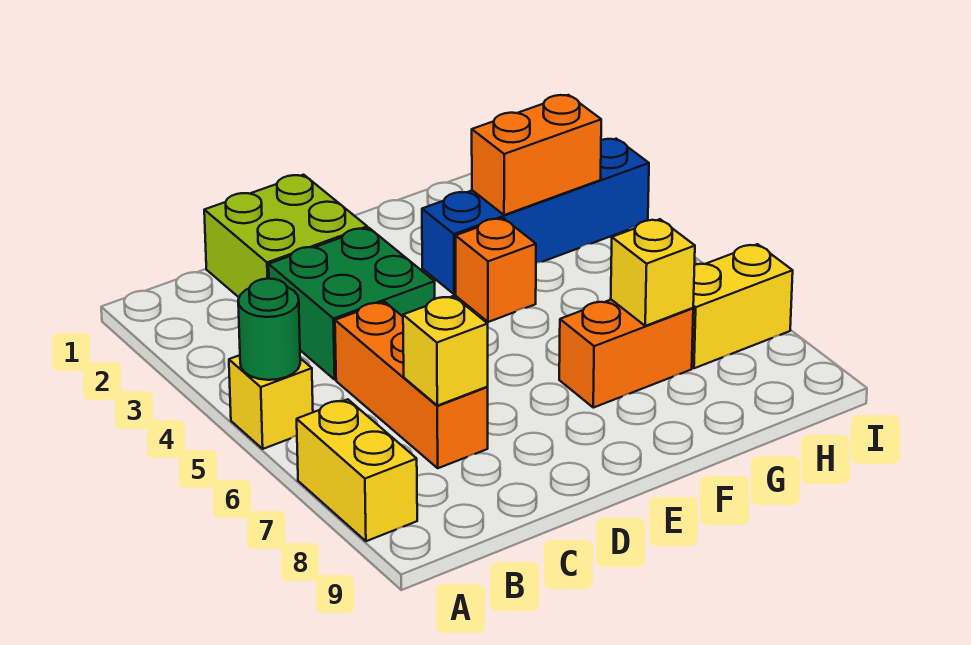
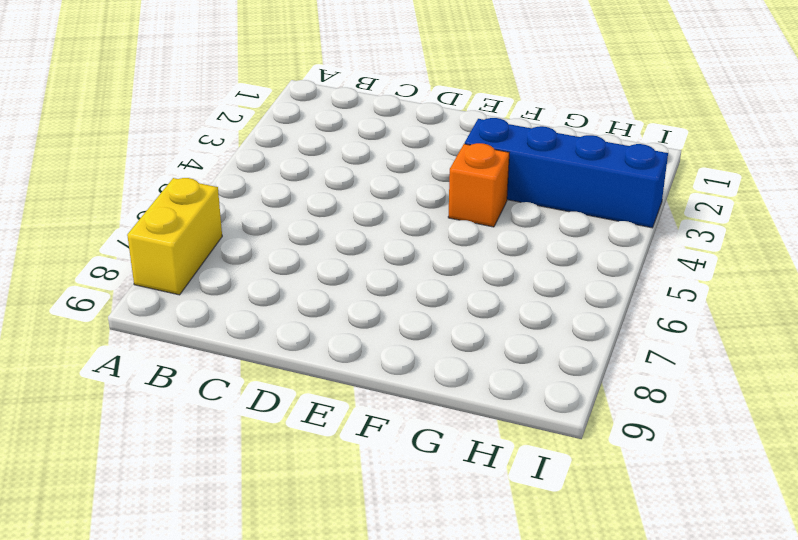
none -> yellow 1x1 brick [229,355,313,449]
none -> lime 2x2 brick [204,175,367,297]
none -> green 2x2 brick [269,228,435,380]

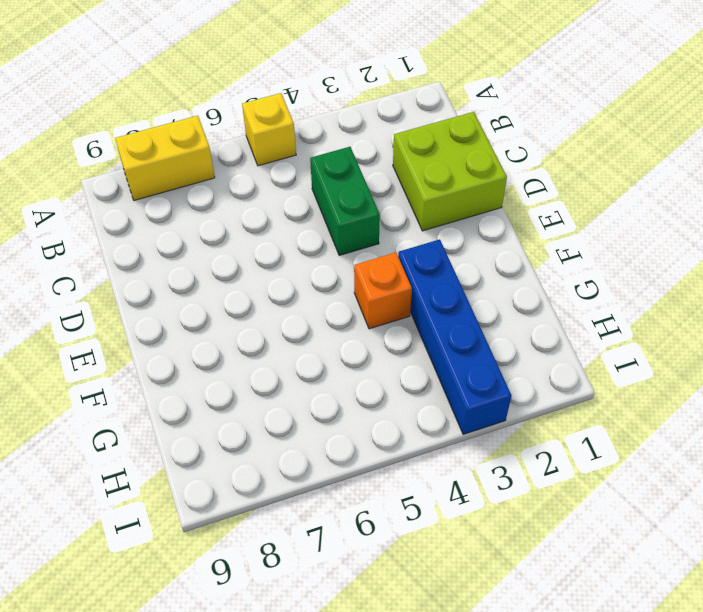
green 1x2 brick [310,147,380,256] -> green 2x2 brick [269,228,435,380]
none -> orange 1x3 brick [335,302,488,468]
none -> orange 1x2 brick [559,300,693,408]
none -> yellow 1x2 brick [692,244,793,368]

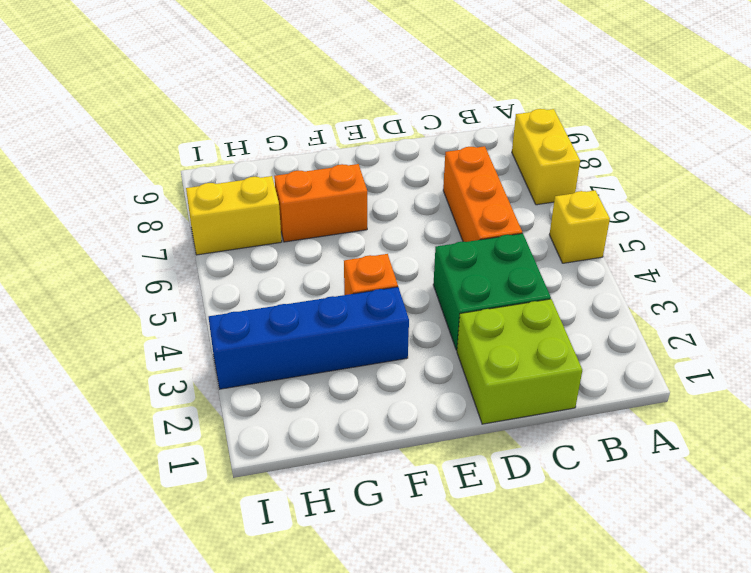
none -> green 1x1 round brick [238,279,300,380]
none -> yellow 1x1 brick [403,296,488,406]
none -> orange 1x2 brick [472,95,601,215]

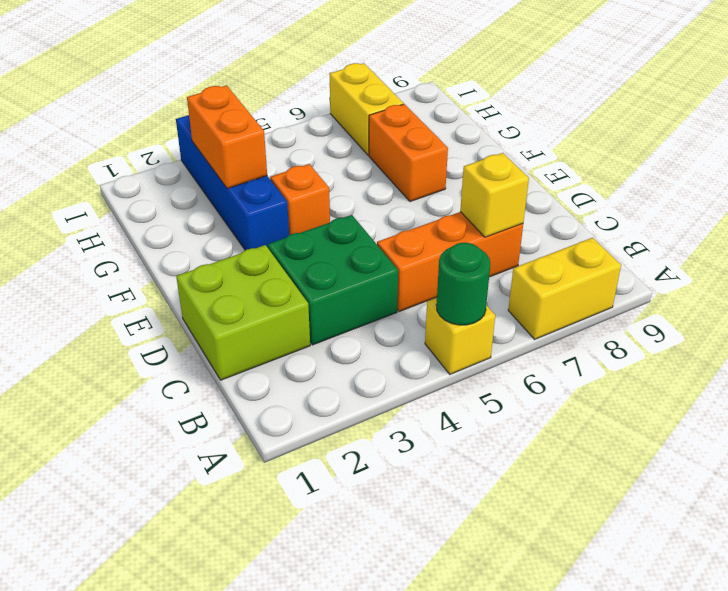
none -> yellow 1x1 brick [611,219,695,326]

